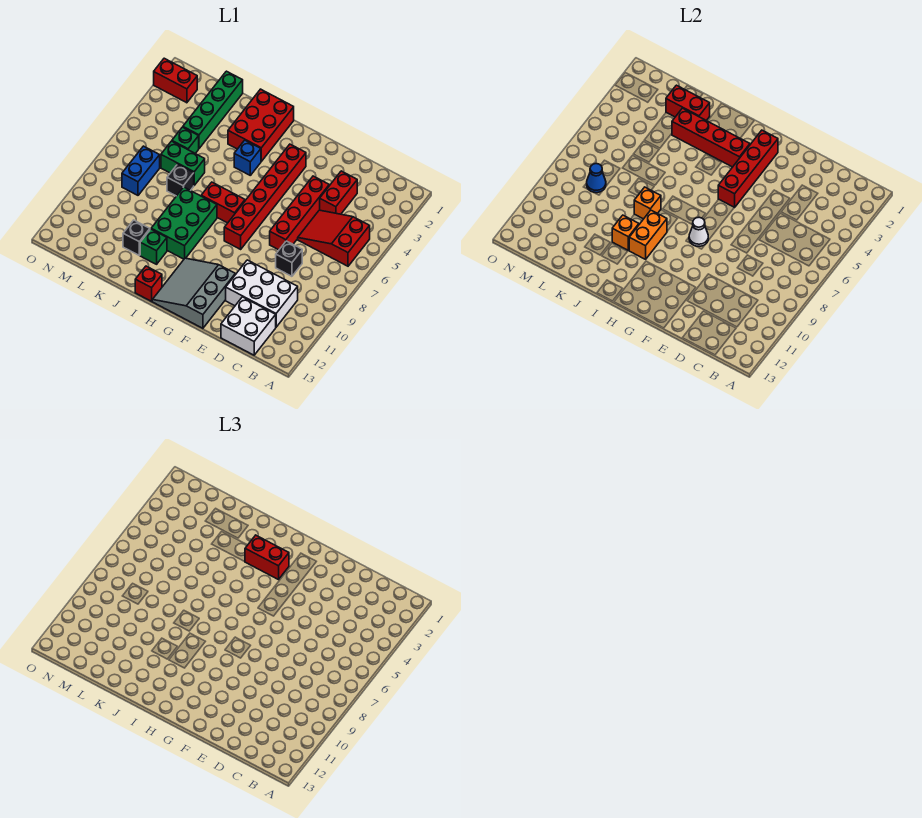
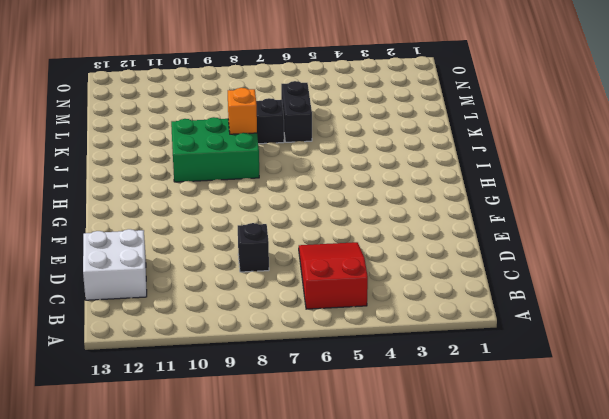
black 1x2 brick [281,81,312,142] -> green 1x2 brick [161,141,205,185]
none -> white 2x3 brick [226,260,298,327]
none -> red 1x2 brick [320,171,357,214]
none -> red 1x4 brick [270,176,329,250]
none -> grey 3x3 slope [152,258,235,328]

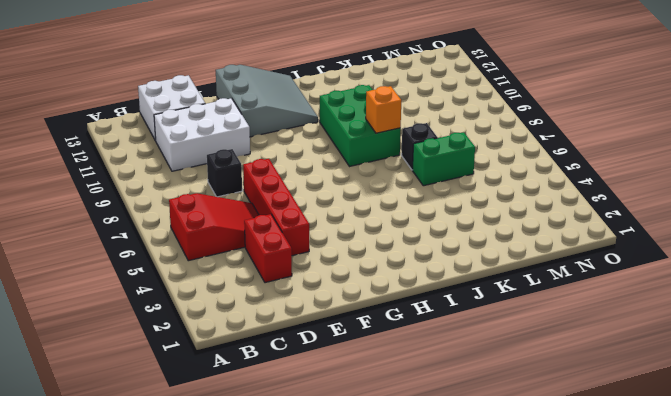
none -> red 1x6 brick [224,144,306,249]
none -> red 1x2 brick [201,182,245,223]
none -> red 2x3 brick [228,89,294,161]
none -> blue 1x1 brick [234,140,261,175]

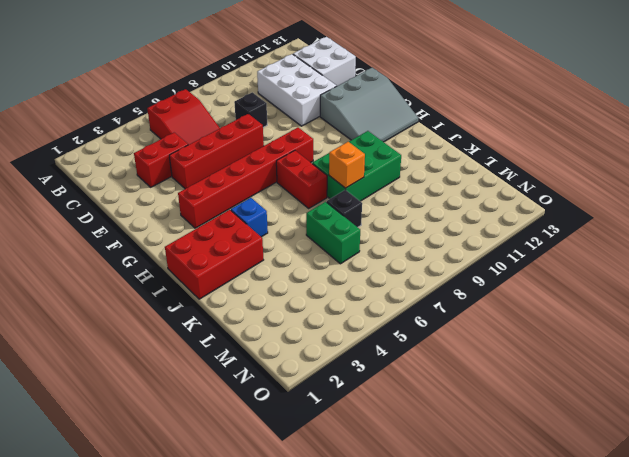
none -> red 1x1 brick [135,266,162,301]
none -> green 1x1 brick [140,229,167,264]
none -> black 1x1 brick [123,220,150,255]
none -> green 1x4 brick [183,71,243,148]

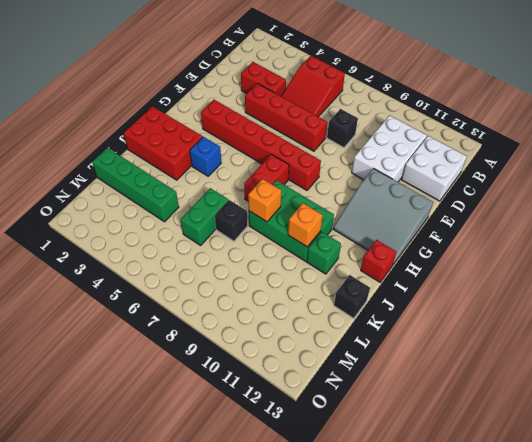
black 1x1 brick [334,275,370,318] -> black 1x1 brick moved to [123,220,150,255]
none -> green 1x1 brick [172,127,199,153]
none -> blue 1x2 brick [122,146,160,195]
none -> red 1x2 brick [154,58,197,103]
none -> red 1x4 brick [718,130,778,208]

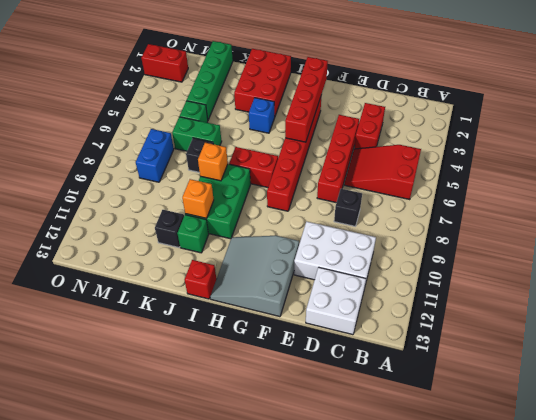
none -> white 1x1 cone [689,217,708,246]
none -> red 1x4 brick [672,108,750,167]
none -> orange 1x2 brick [629,210,667,259]
none -> red 1x2 brick [666,85,710,121]

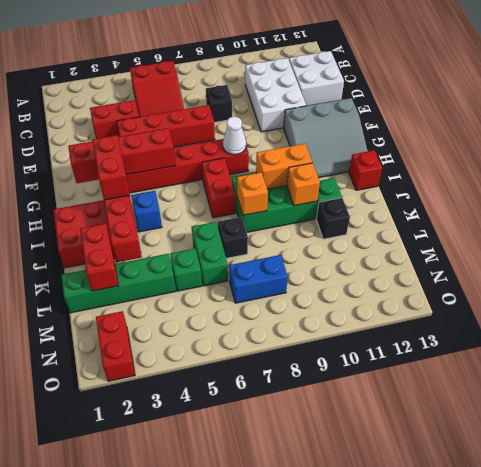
none -> blue 1x1 cone [587,164,606,193]

